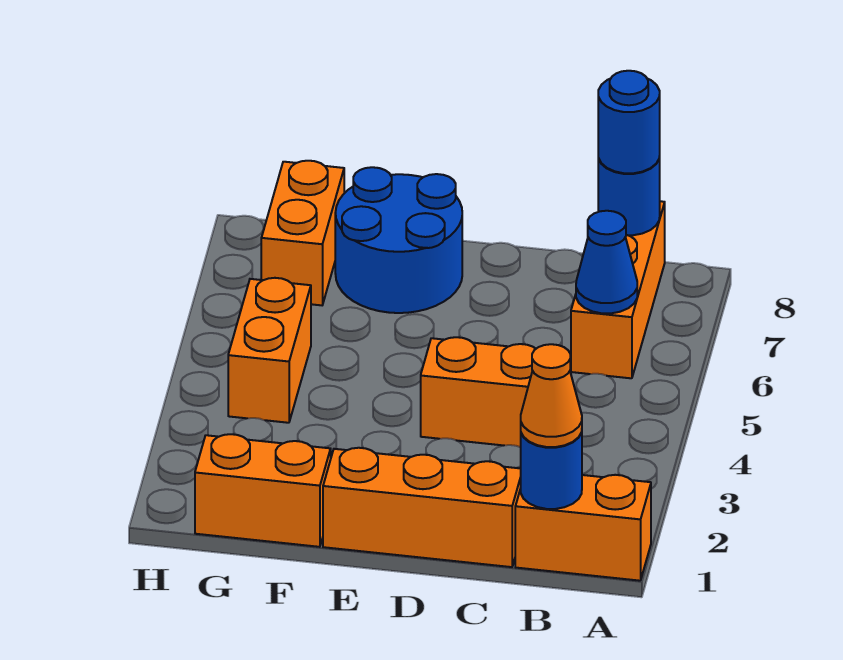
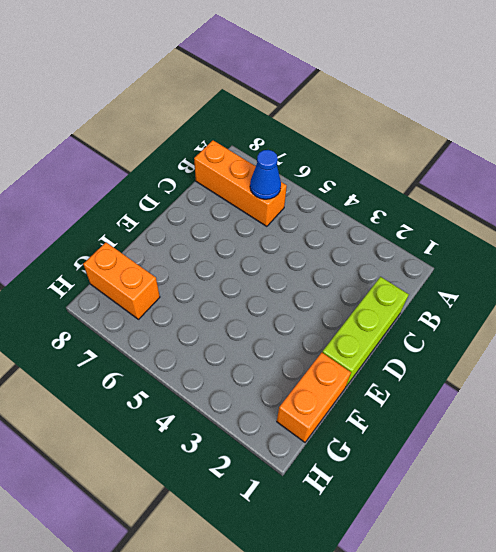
lime 1x3 brick [322,277,409,386] -> orange 1x3 brick [323,448,521,567]
none -> orange 1x2 brick [515,475,651,581]
none -> orange 1x2 brick [421,337,535,447]
none -> blue 2x2 round brick [335,167,462,313]

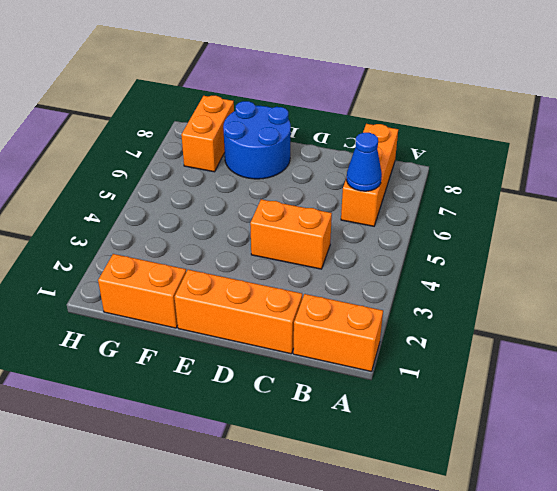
none -> orange 1x2 brick [228,278,311,423]
none -> blue 1x1 round brick [521,432,582,509]
none -> blue 1x1 round brick [598,157,660,235]

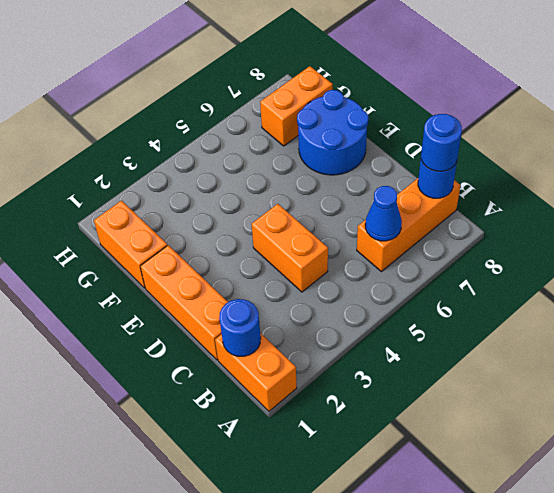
none -> orange 1x2 brick [228,278,311,423]
none -> orange 1x1 cone [521,344,582,447]

